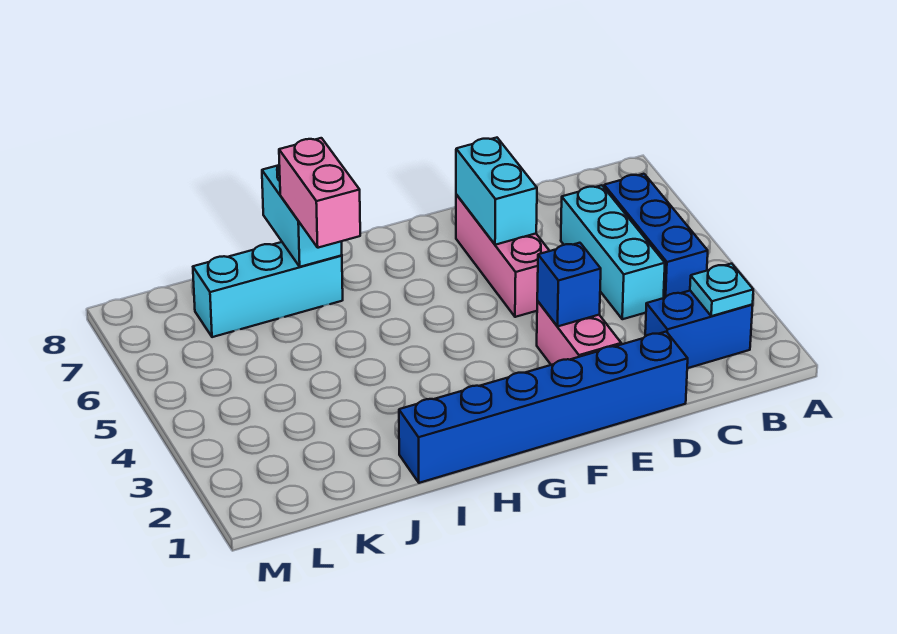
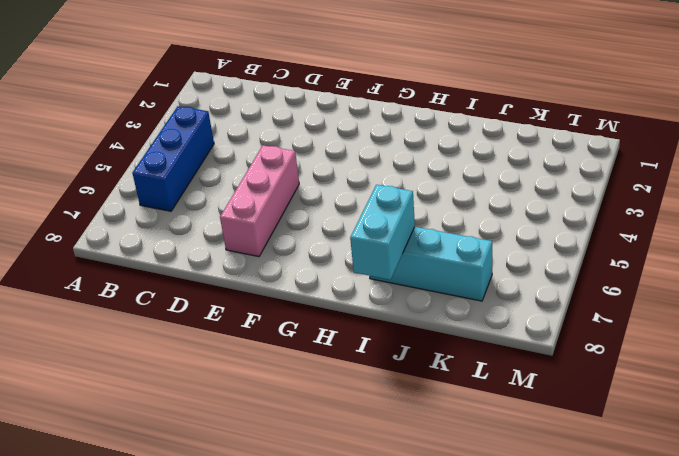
none -> blue 1x2 brick [645,291,753,368]
none -> cyan 1x3 brick [561,185,665,319]
none -> blue 1x6 brick [399,332,688,483]

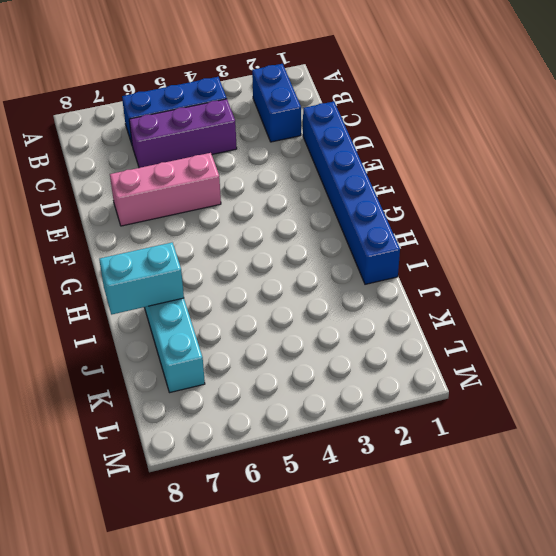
purple 1x3 brick [129,99,237,168] -> cyan 1x3 brick [561,185,665,319]
none -> pink 1x2 brick [537,301,621,365]
none -> cyan 1x1 plate [690,264,753,316]
none -> blue 1x1 brick [537,243,601,327]

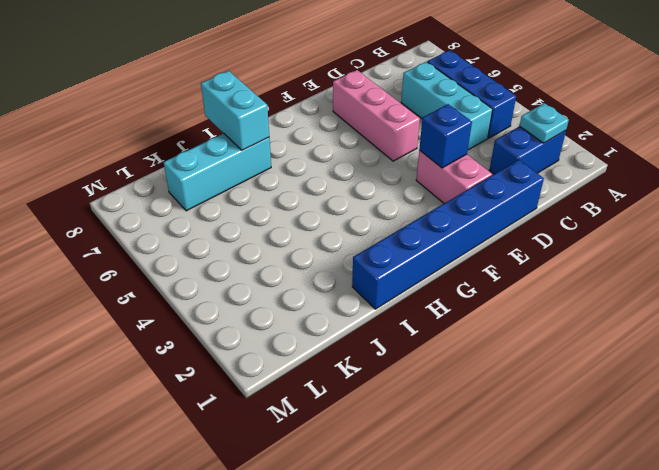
none -> cyan 1x2 brick [456,138,537,245]
none -> pink 1x2 brick [279,138,360,248]

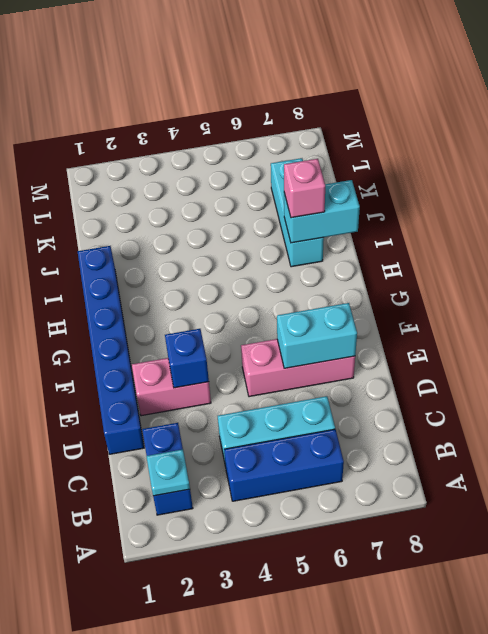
pink 1x1 brick [284,159,325,218] -> pink 1x2 brick [279,138,360,248]

